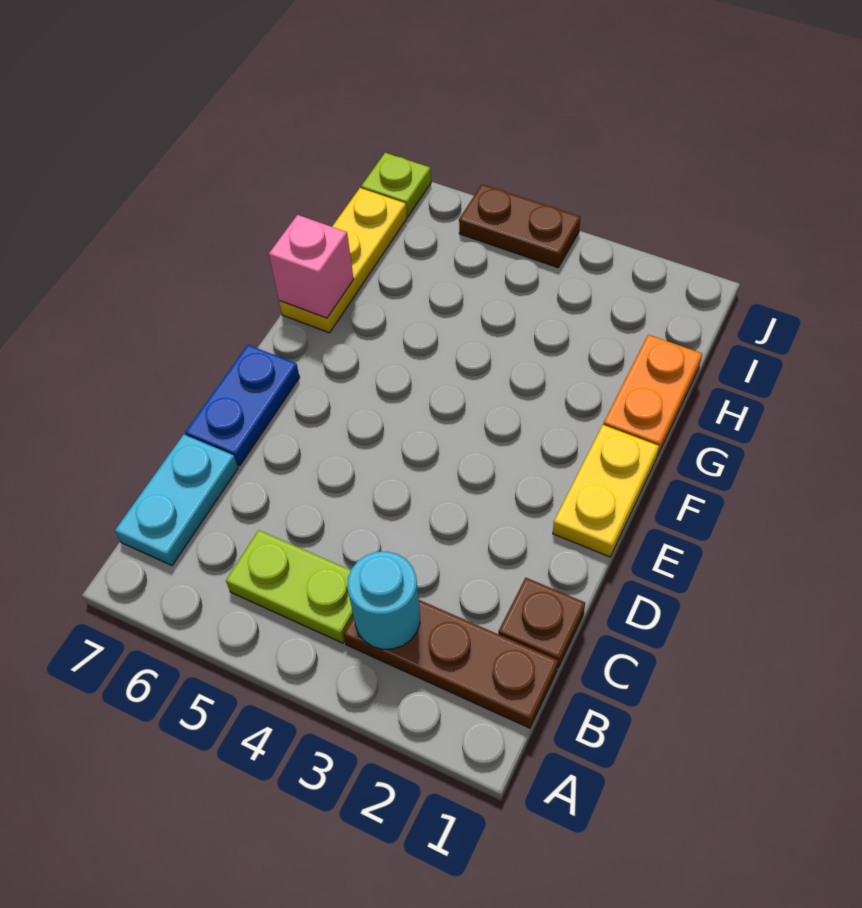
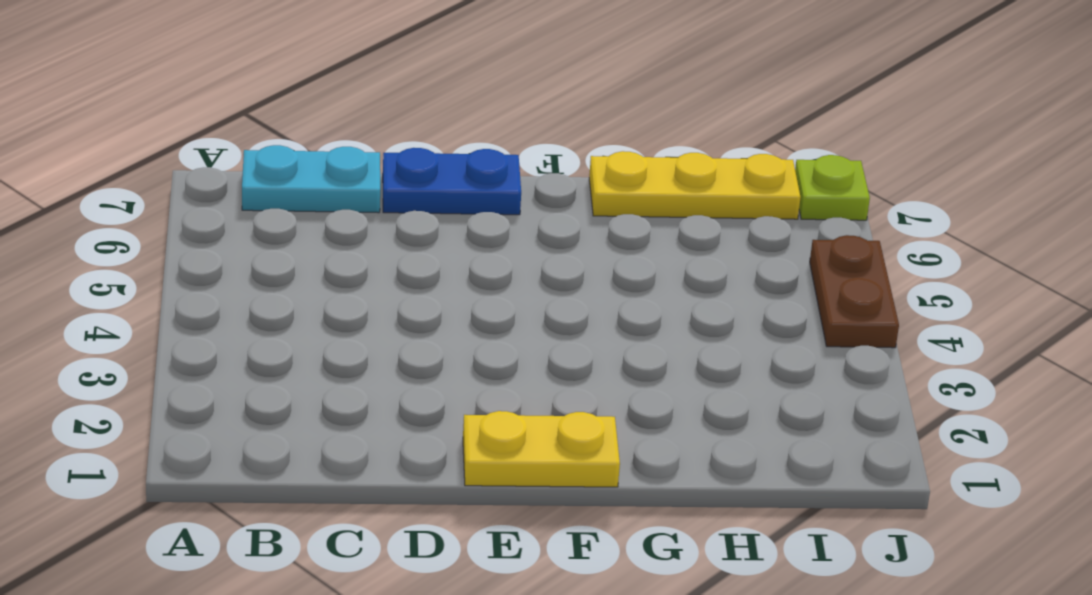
none -> brown 1x3 plate [344,600,558,728]
none -> lime 1x2 plate [226,530,353,643]
none -> brown 1x1 plate [498,578,585,668]

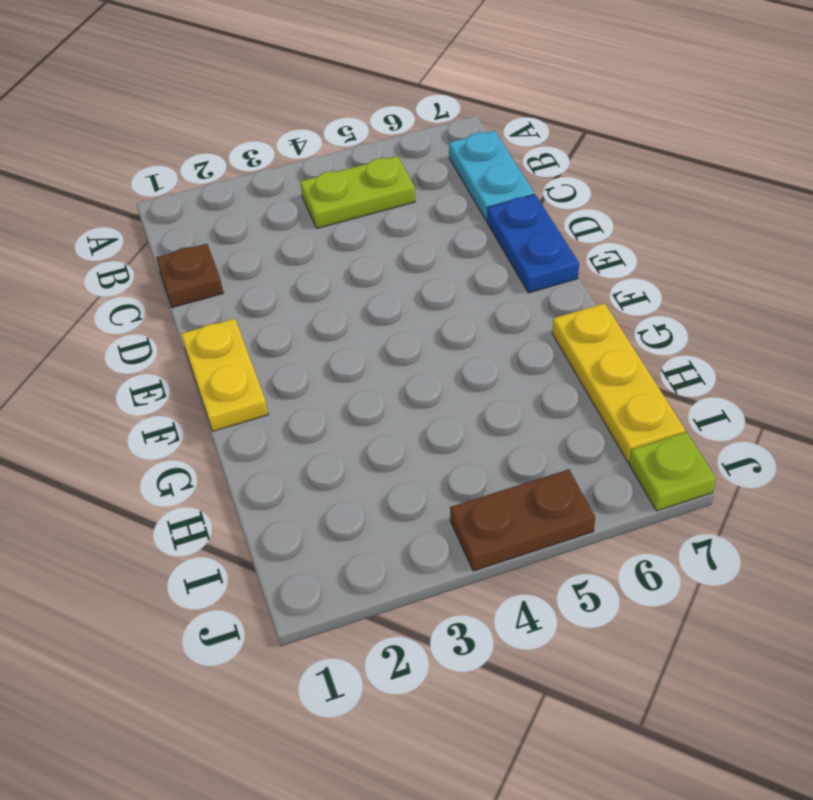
none -> brown 1x3 plate [344,600,558,728]
none -> orange 1x2 plate [603,335,702,456]
none -> cyan 1x1 round brick [347,552,420,649]

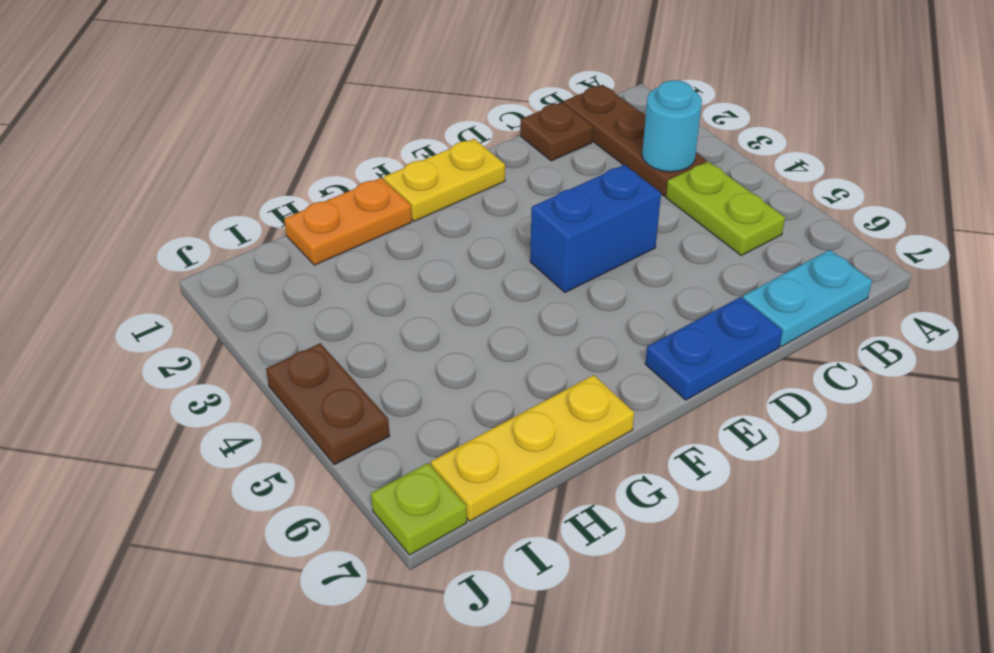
blue 1x2 brick [530,165,661,293] -> none
none -> pink 1x1 brick [269,215,354,318]

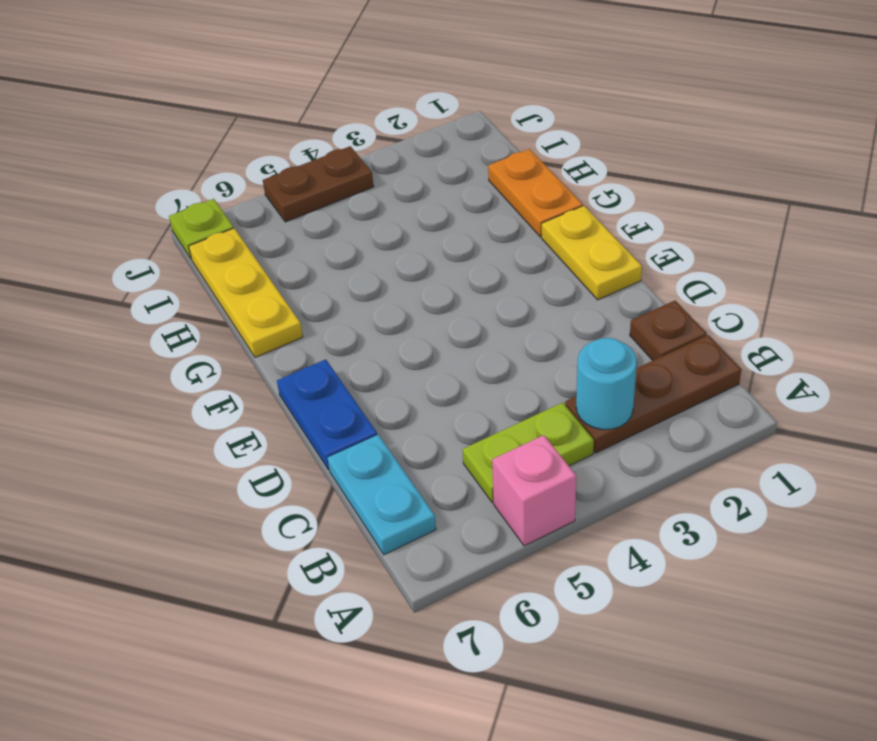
pink 1x1 brick [492,435,576,546] -> pink 1x1 brick moved to [269,215,354,318]

